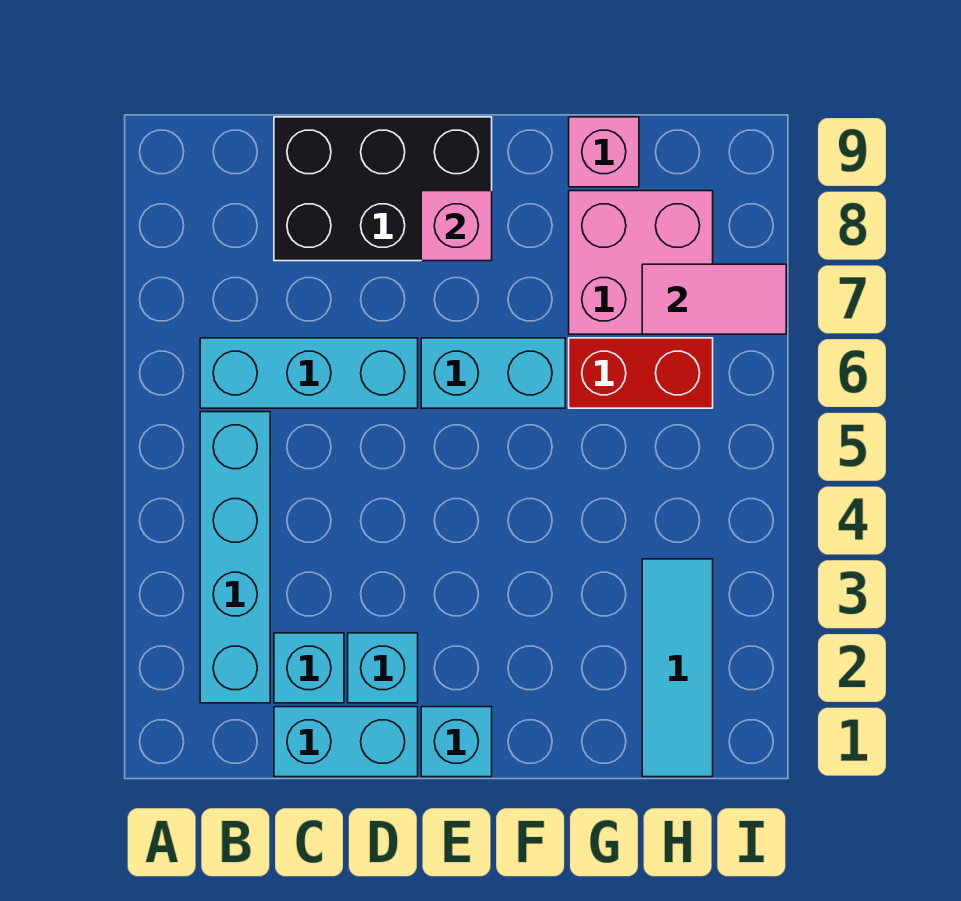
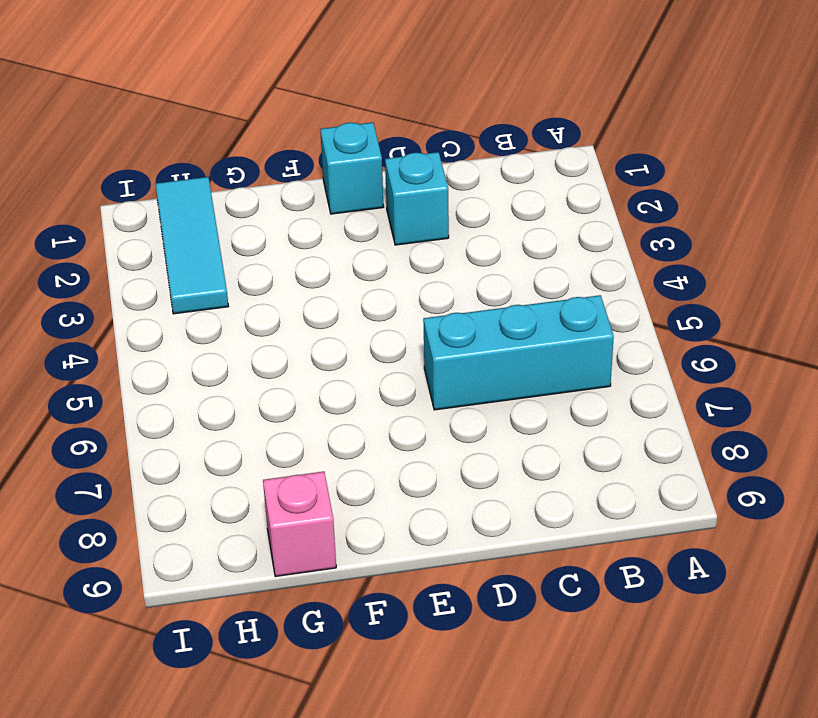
none -> cyan 1x4 brick [200,412,270,703]
none -> cyan 1x2 brick [274,707,418,777]
none -> cyan 1x1 brick [274,633,344,703]

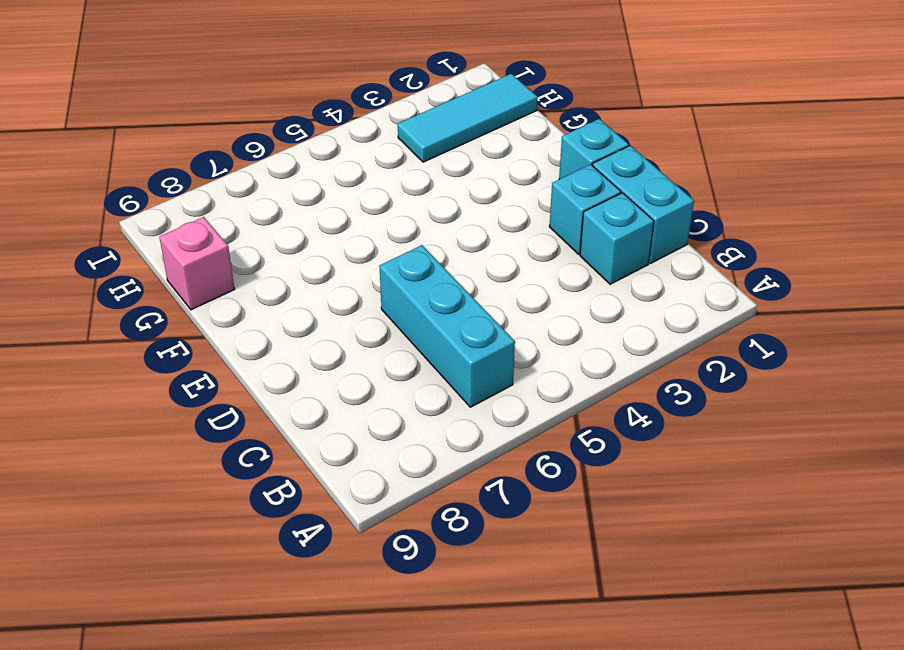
none -> cyan 1x4 brick [200,412,270,703]
none -> black 2x3 brick [274,117,492,261]
none -> cyan 1x2 brick [421,338,565,408]

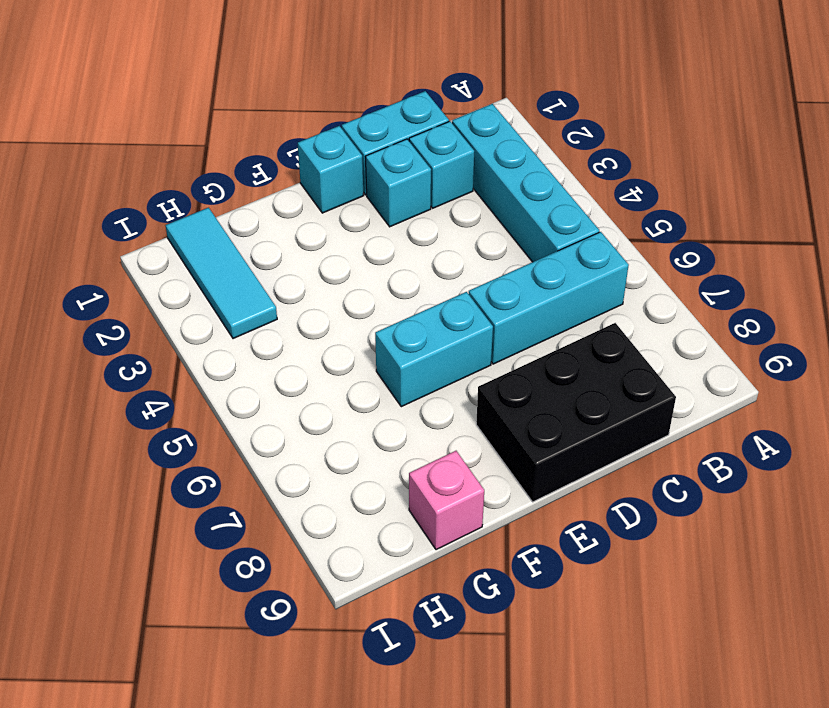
none -> red 1x2 brick [569,338,713,408]
none -> pink 2x2 brick [569,191,713,334]
none -> pink 1x1 brick [421,191,492,261]

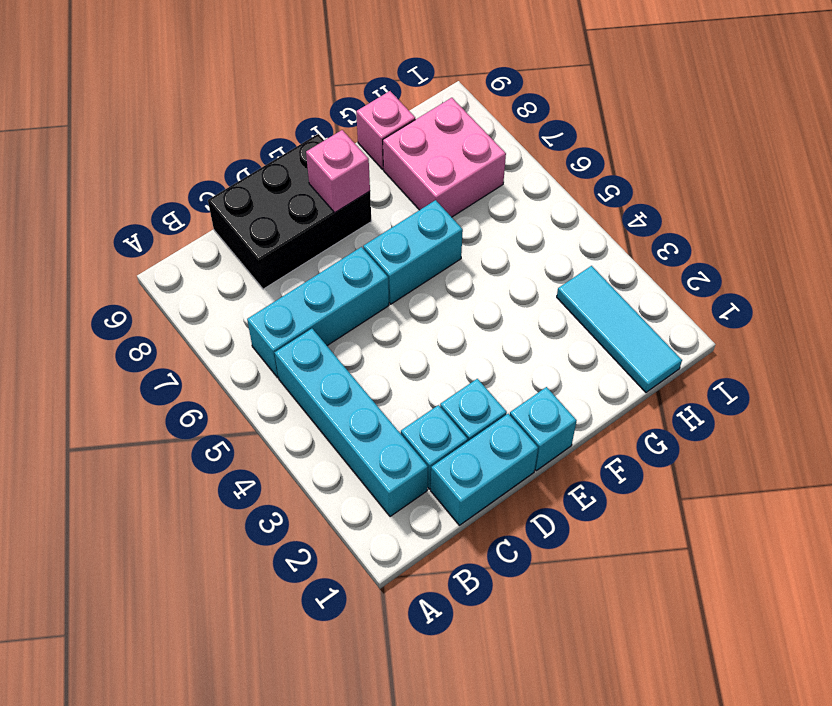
none -> red 1x2 brick [569,338,713,408]
none -> pink 1x2 tile [642,264,786,334]

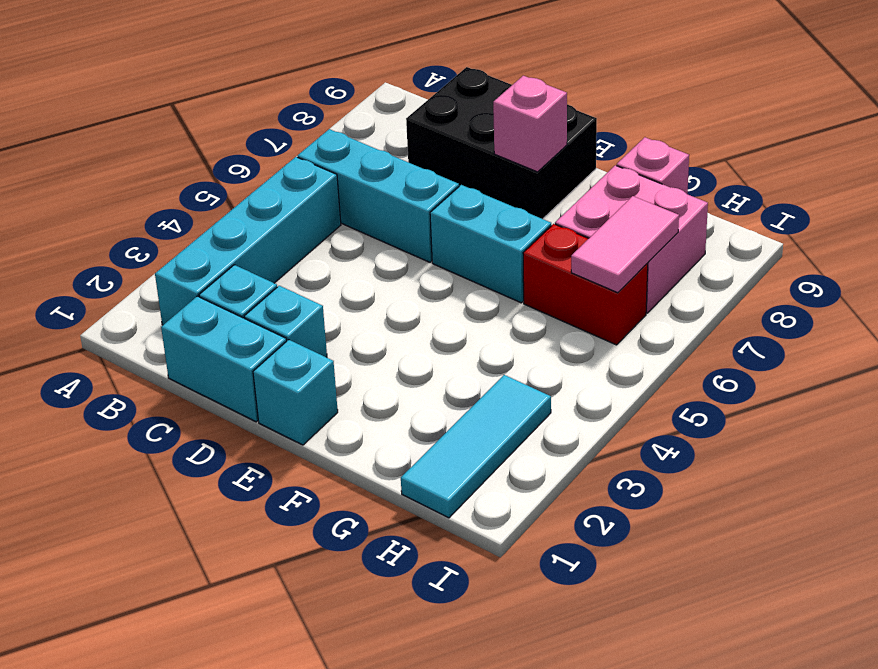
pink 1x2 tile [571,196,679,293] -> pink 1x2 tile turned to [642,264,786,334]

